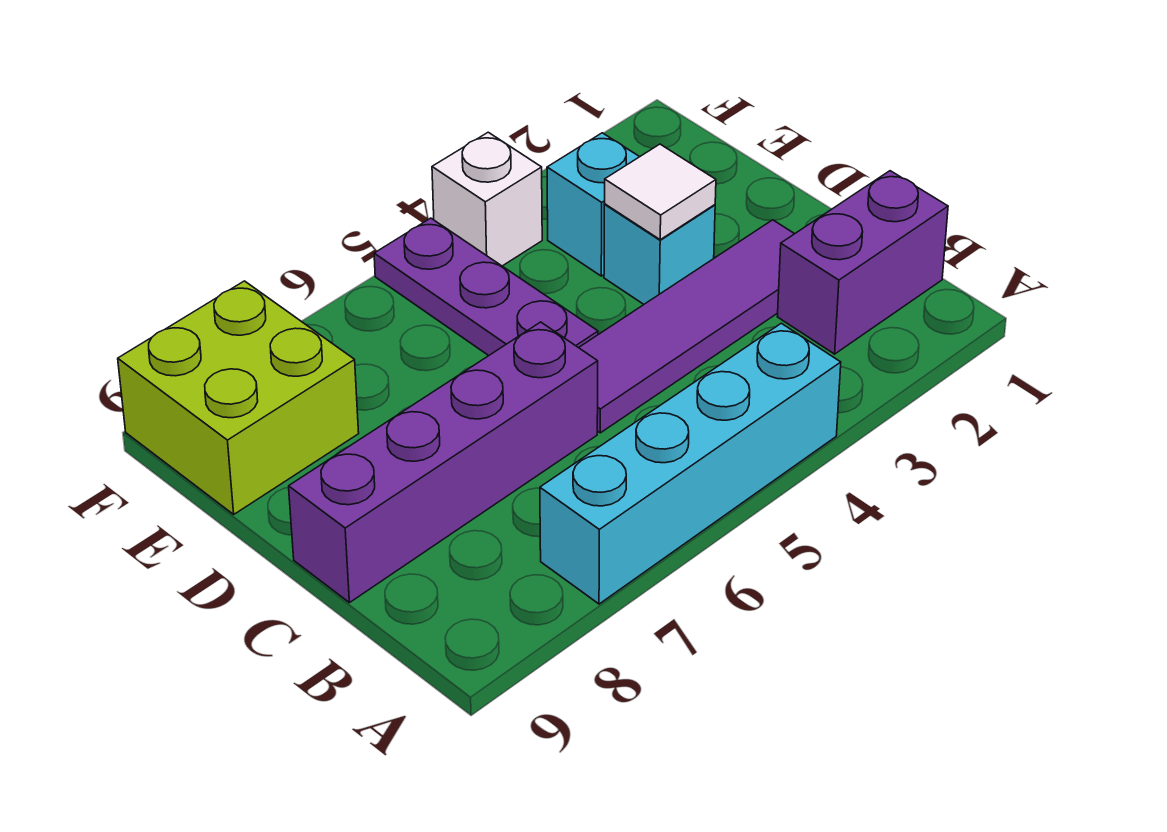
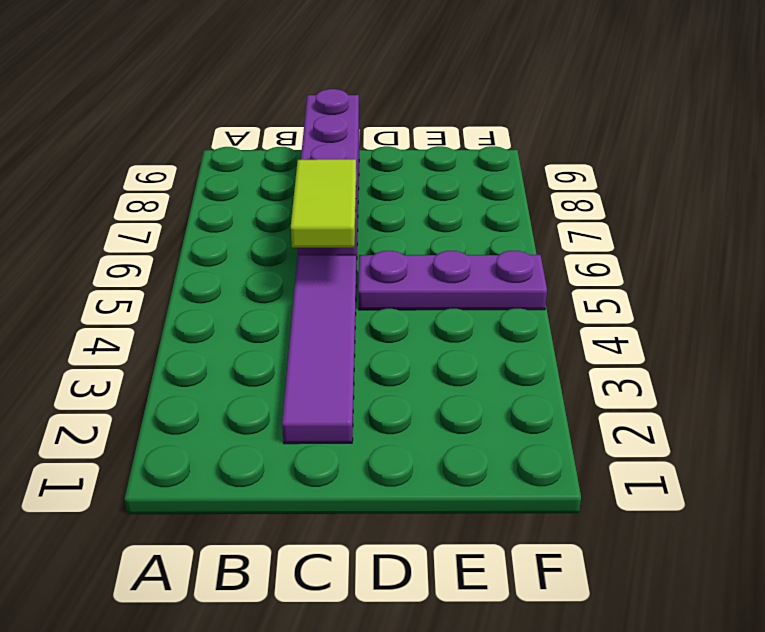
lime 1x2 tile [291,159,356,248] -> none
none -> cyan 1x4 brick [540,323,841,604]
none -> purple 1x2 brick [777,171,948,354]

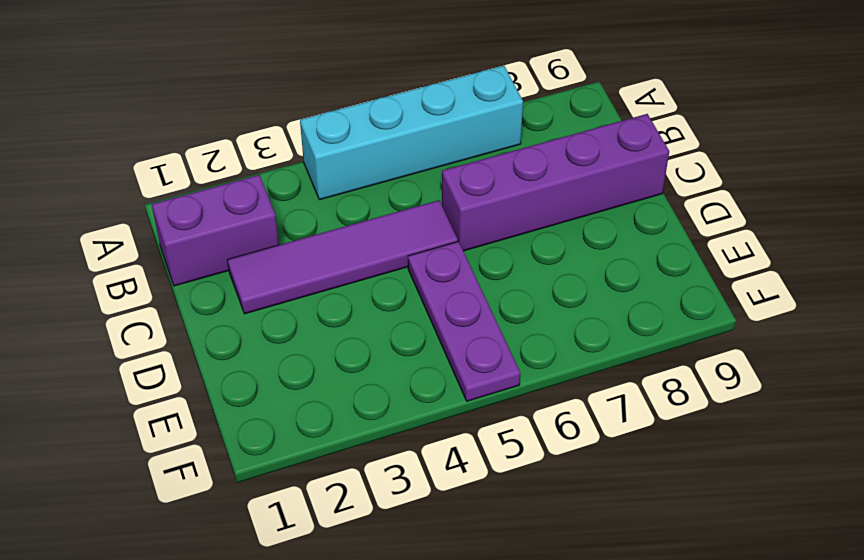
none -> cyan 1x1 brick [604,204,715,304]
none -> cyan 1x1 brick [547,133,639,276]

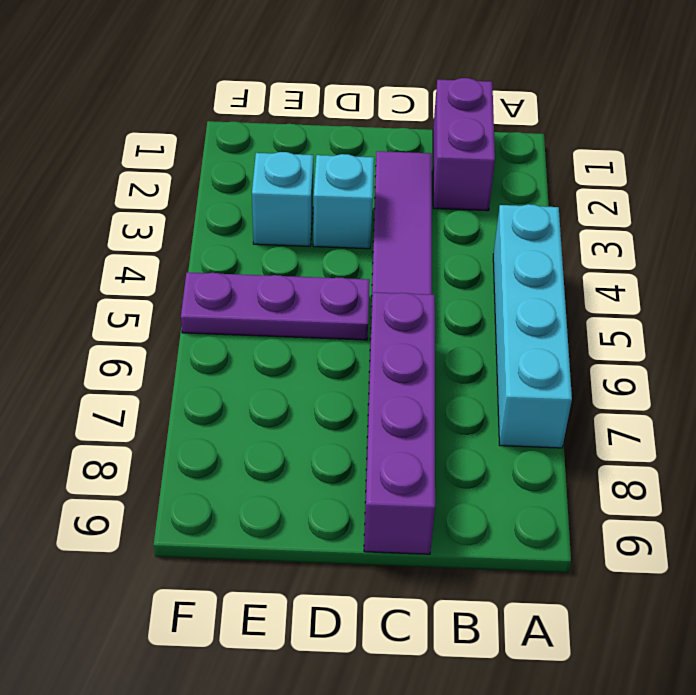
none -> lime 2x2 brick [118,281,359,514]
none -> white 1x1 brick [432,132,542,266]

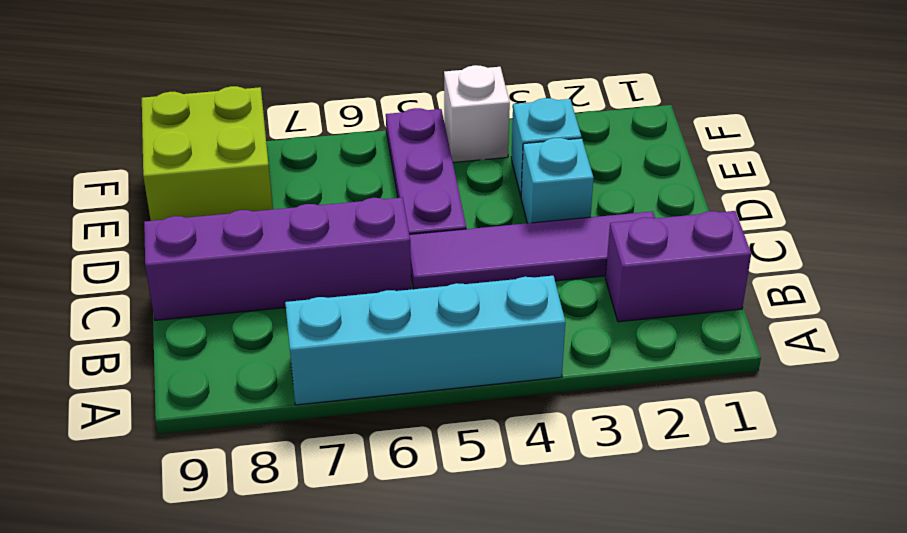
none -> white 1x1 tile [605,144,716,240]

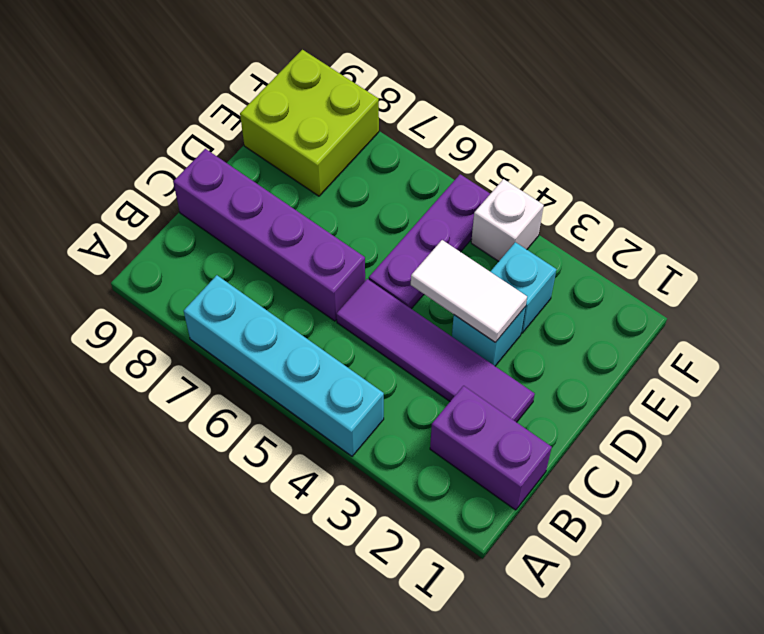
white 1x2 tile [411,240,527,343] -> white 1x1 tile [605,144,716,240]

